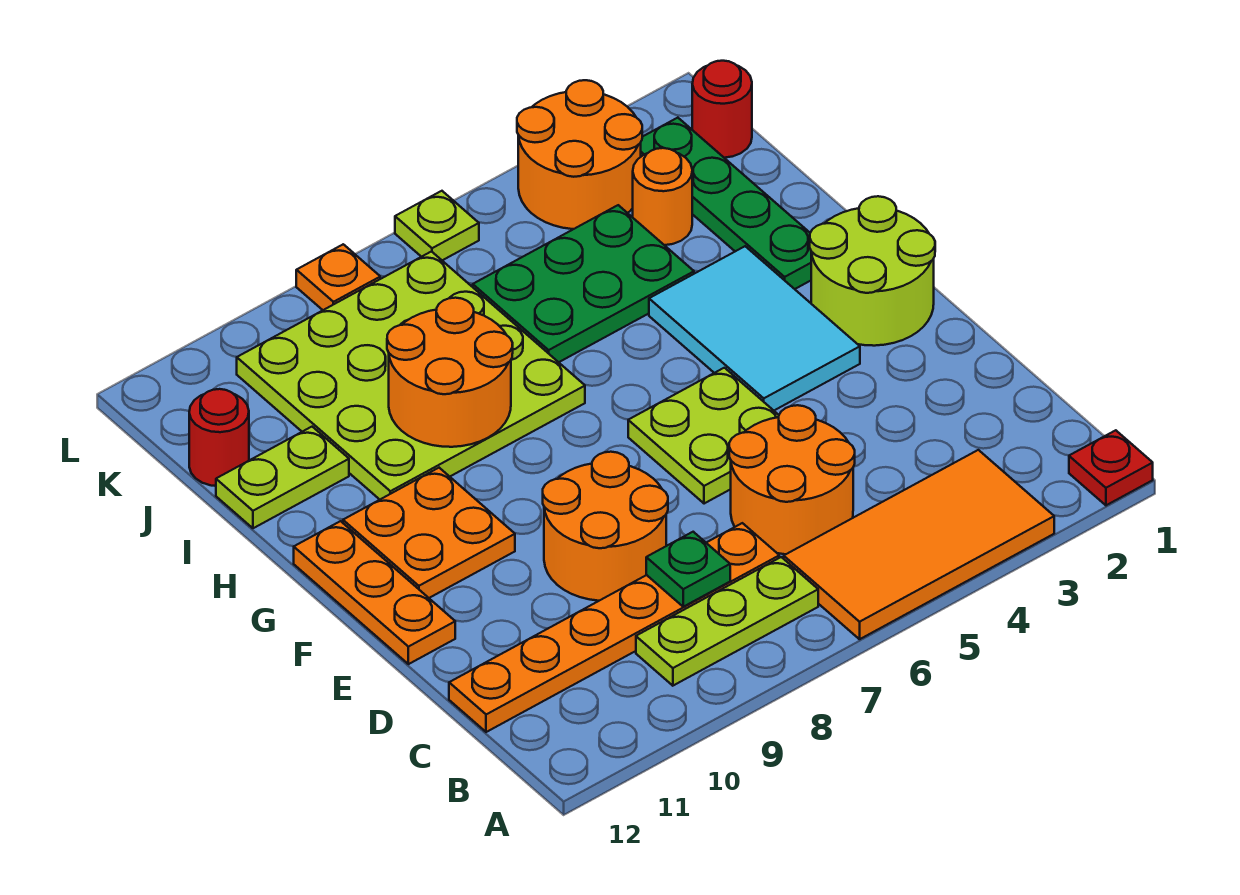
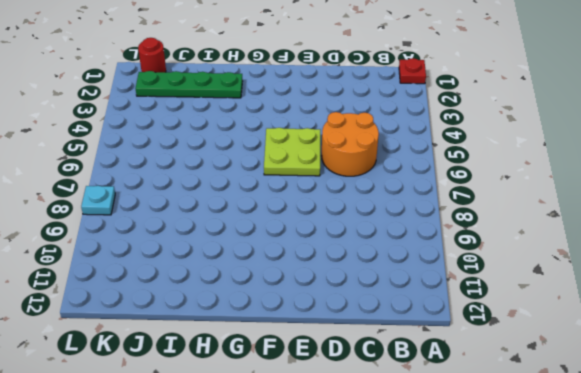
cyan 1x1 plate [81,186,115,215] -> orange 1x1 plate [296,244,380,310]
none -> orange 2x4 tile [784,450,1054,639]
none -> lime 1x3 plate [636,557,818,686]
none -> orange 1x6 plate [449,523,779,732]

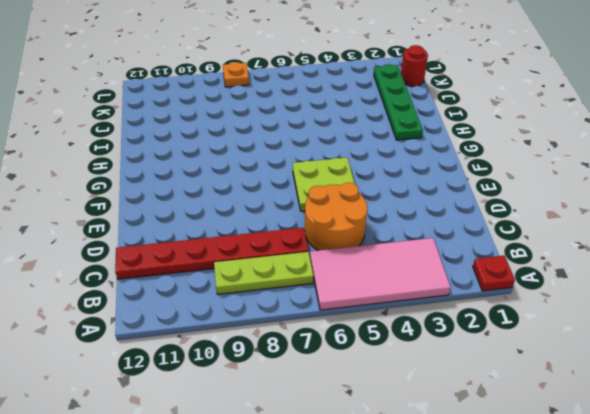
pink 2x4 tile [310,238,451,310] -> orange 2x4 tile [784,450,1054,639]
red 1x6 plate [115,228,308,279] -> orange 1x6 plate [449,523,779,732]
none -> orange 2x2 round brick [543,452,668,601]
none -> orange 1x3 plate [294,521,455,664]
none -> lime 2x2 round brick [810,196,935,346]

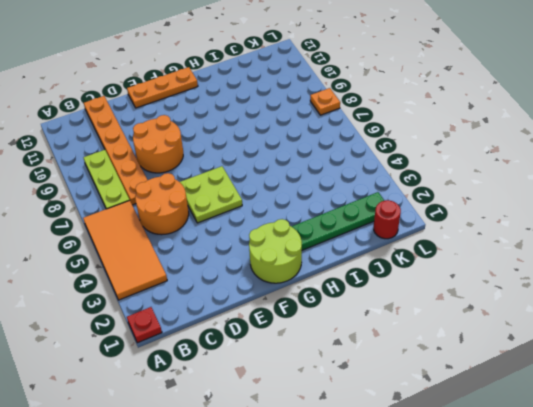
none -> cyan 2x3 tile [649,246,860,410]
none -> orange 2x2 plate [343,468,515,598]
none -> lime 4x4 plate [237,252,585,499]

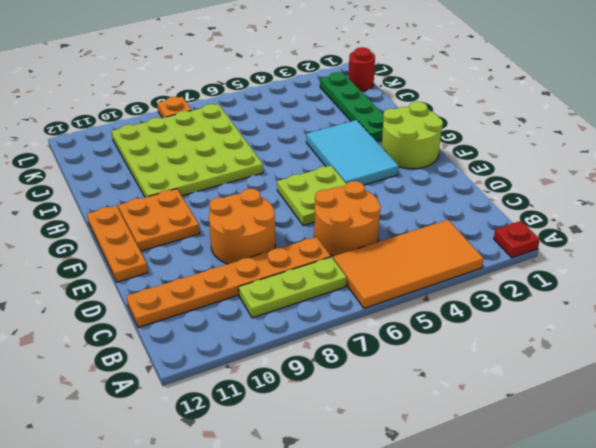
none -> green 2x3 plate [473,205,694,362]
none -> lime 1x2 plate [216,427,349,528]
none -> orange 1x1 round brick [633,148,692,245]

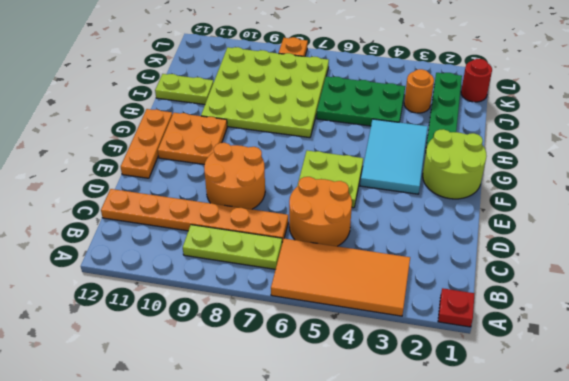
none -> red 1x1 round brick [189,389,249,486]
none -> orange 2x2 round brick [517,80,642,229]
none -> lime 1x1 plate [395,191,479,260]

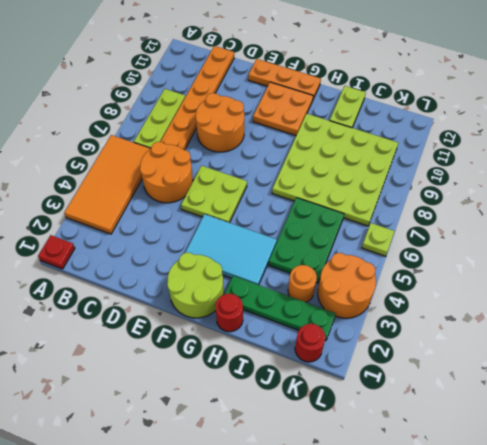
red 1x1 round brick [215,294,243,332] -> red 1x1 round brick moved to [189,389,249,486]
none -> orange 1x1 plate [296,244,380,310]
none -> green 1x1 plate [646,532,730,607]
none -> orange 2x2 round brick [387,298,513,447]

